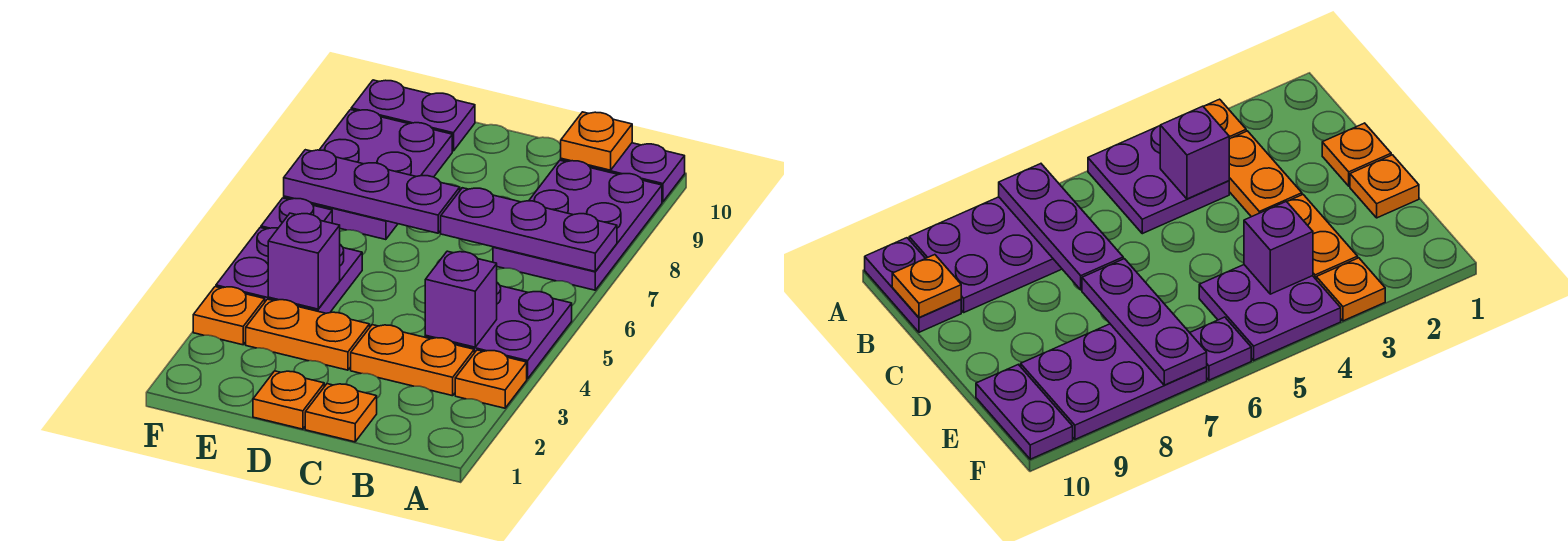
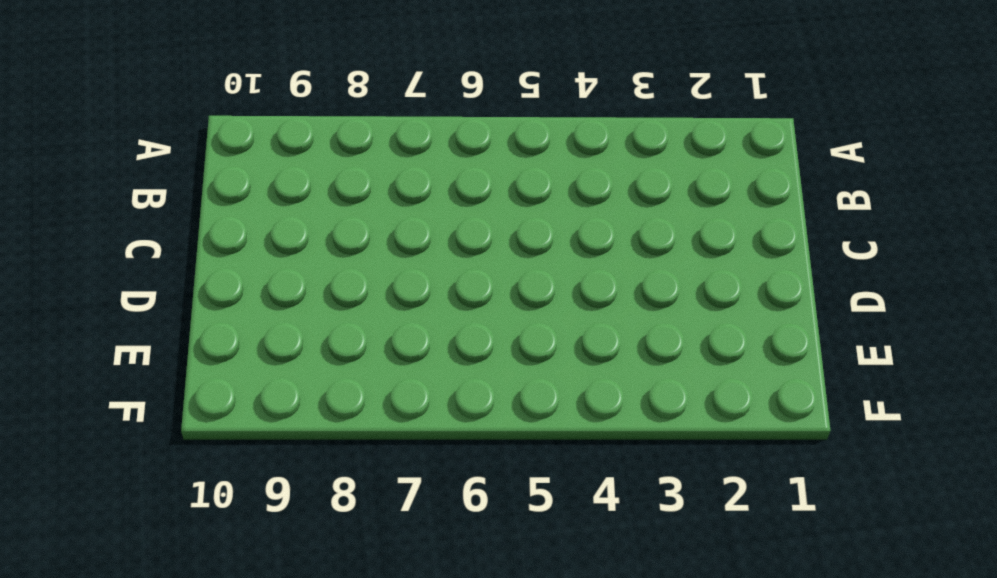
none -> orange 1x1 plate [455,350,527,408]
none -> purple 2x2 plate [425,283,572,379]
none -> purple 2x3 plate [493,160,662,290]

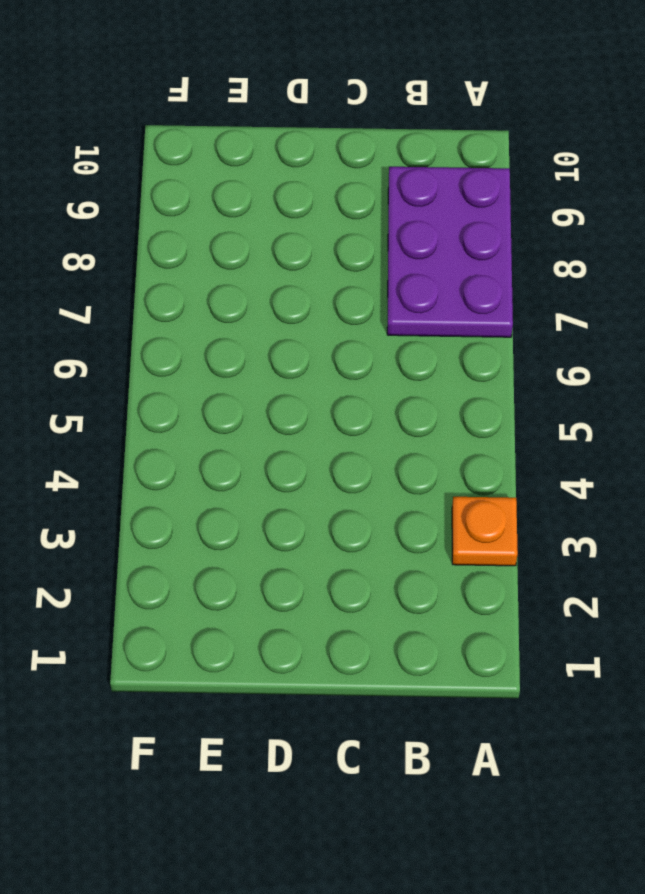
none -> purple 2x2 plate [425,283,572,379]
none -> purple 1x2 plate [561,143,685,202]
none -> orange 1x2 plate [351,325,474,396]

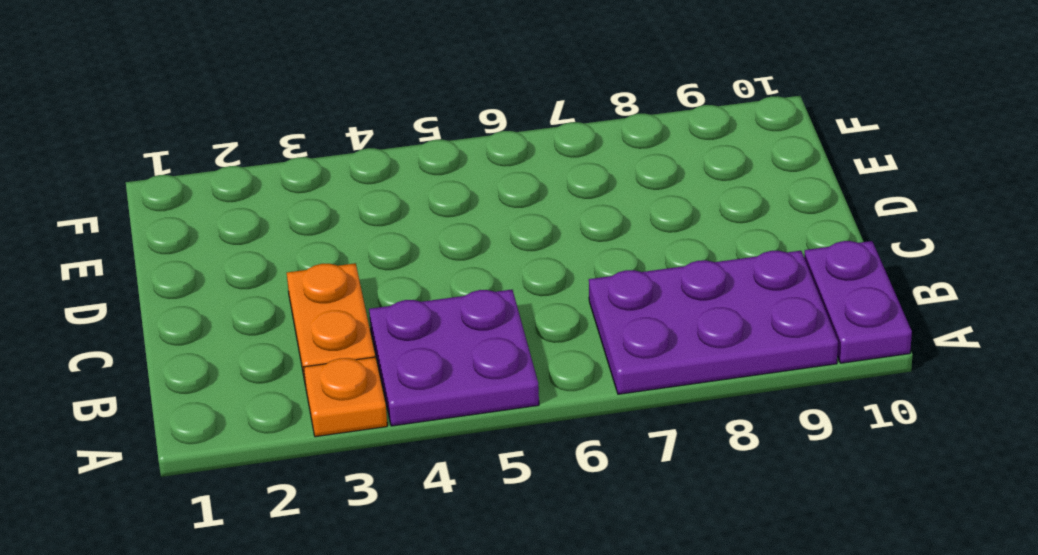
none -> orange 1x1 plate [305,384,377,442]
none -> orange 1x1 plate [253,371,324,429]
none -> orange 1x2 plate [246,299,370,370]

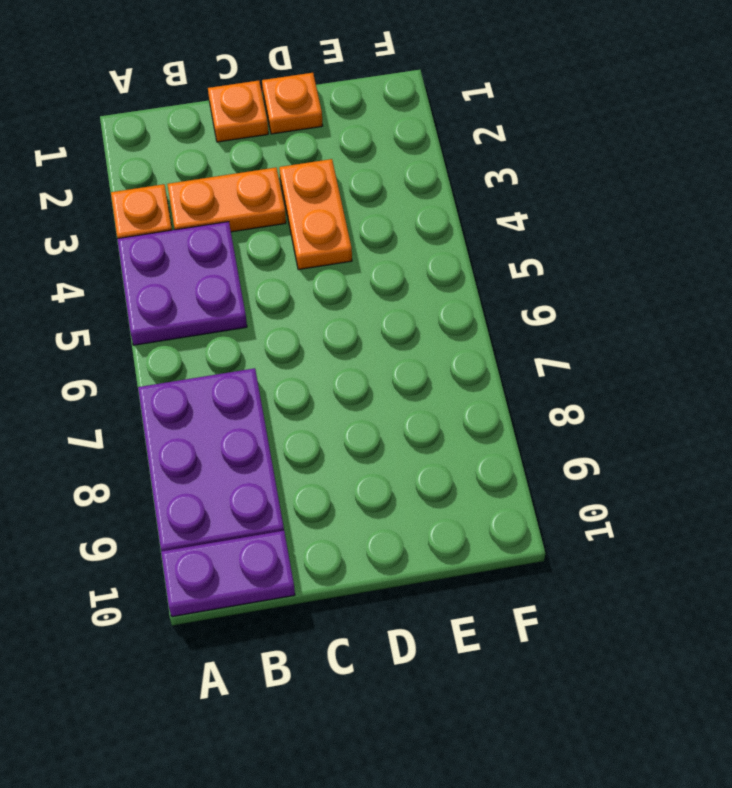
orange 1x2 plate [279,159,352,270] -> orange 1x2 plate turned to [246,299,370,370]
none -> purple 2x2 plate [216,228,362,313]
none -> purple 2x3 plate [284,110,452,240]
none -> purple 1x2 plate [351,80,475,151]

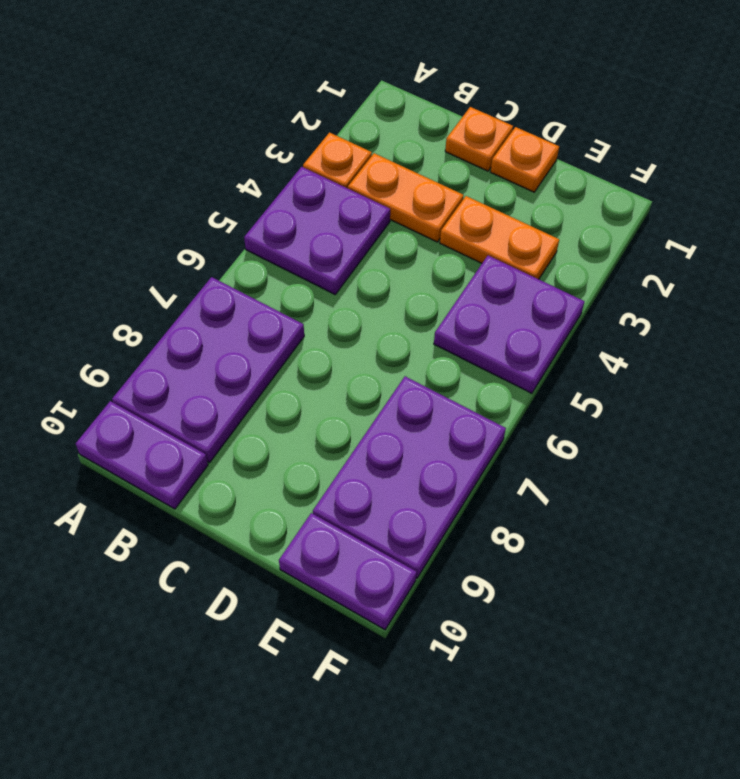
none -> orange 1x1 plate [193,287,265,345]
none -> purple 1x1 plate [261,198,332,229]
none -> purple 1x3 plate [441,188,617,271]

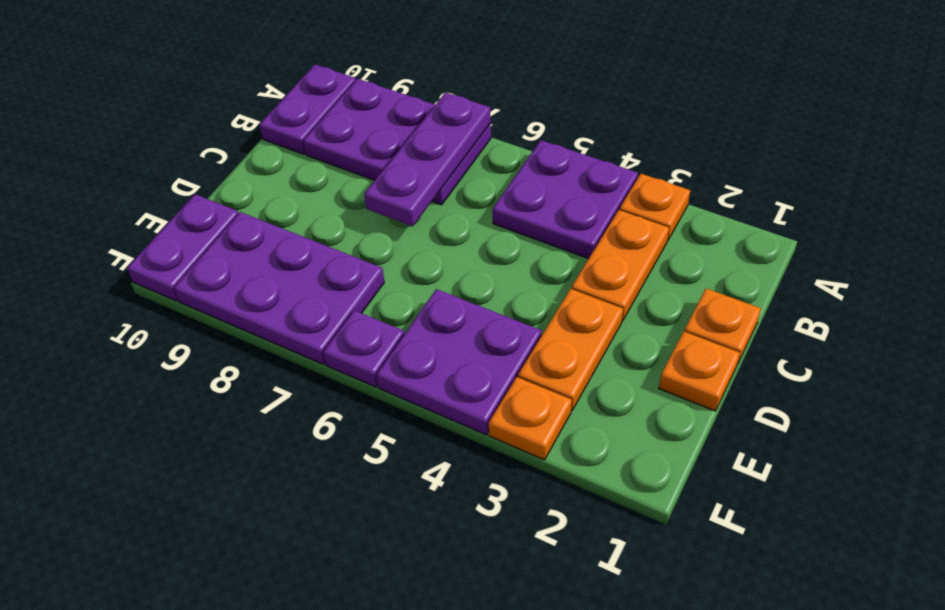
none -> purple 1x1 brick [425,251,497,347]
none -> orange 1x1 plate [561,112,632,170]
none -> purple 1x3 plate [284,150,460,233]

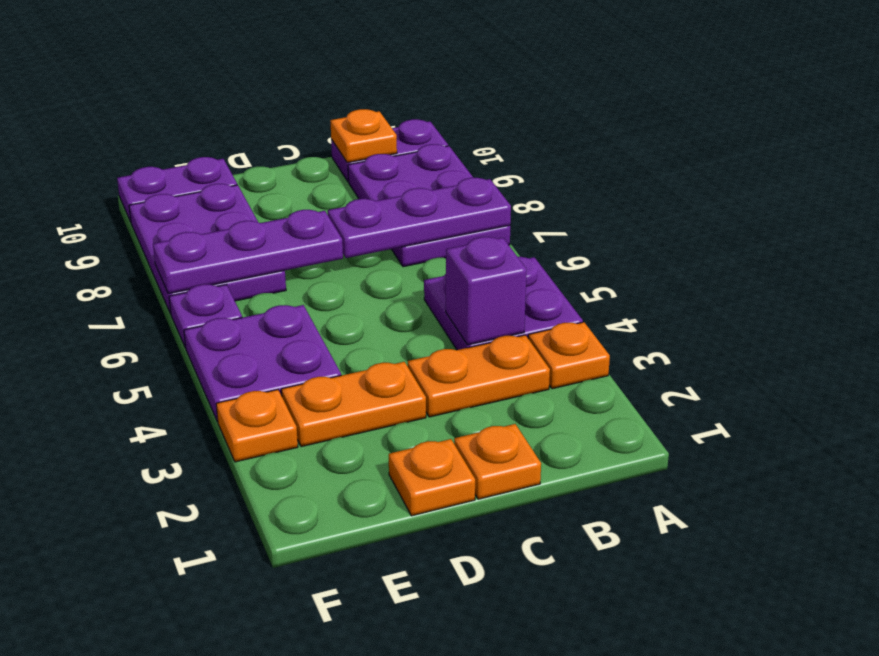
none -> purple 1x1 brick [268,213,340,309]

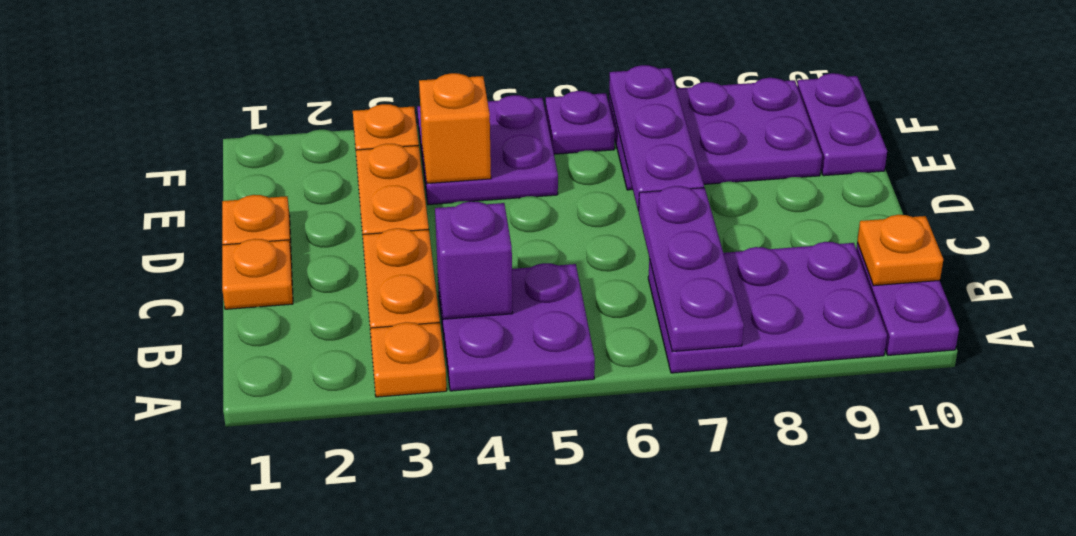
orange 1x1 brick [419,73,491,183] -> purple 1x1 brick [268,213,340,309]

